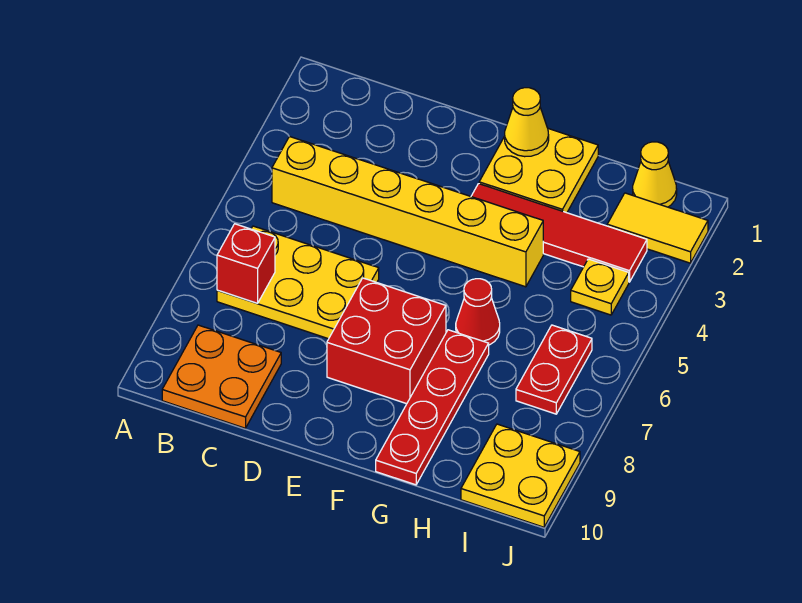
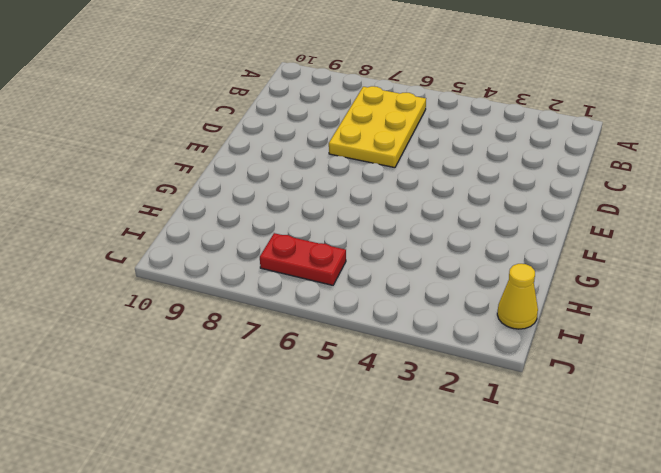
none -> yellow 1x6 brick [272,136,543,287]
none -> orange 2x2 plate [162,325,281,428]
none -> red 2x2 brick [327,278,446,404]

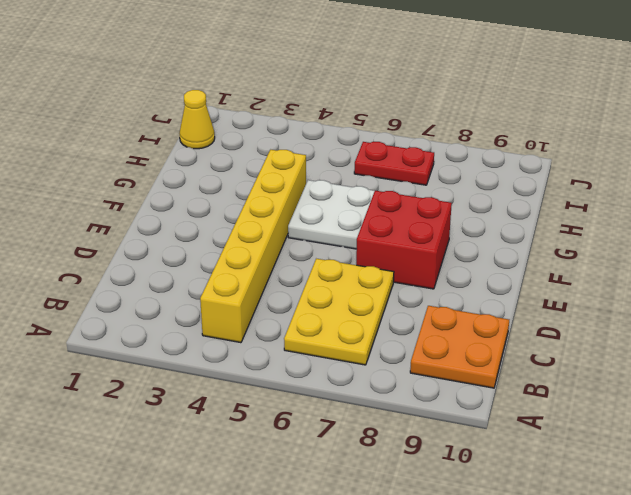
white 2x2 plate [288,180,375,249] -> red 1x1 cone [456,279,500,345]
none -> yellow 2x2 plate [479,129,598,213]
none -> red 1x4 tile [471,184,647,282]
none -> red 1x4 plate [376,330,489,485]

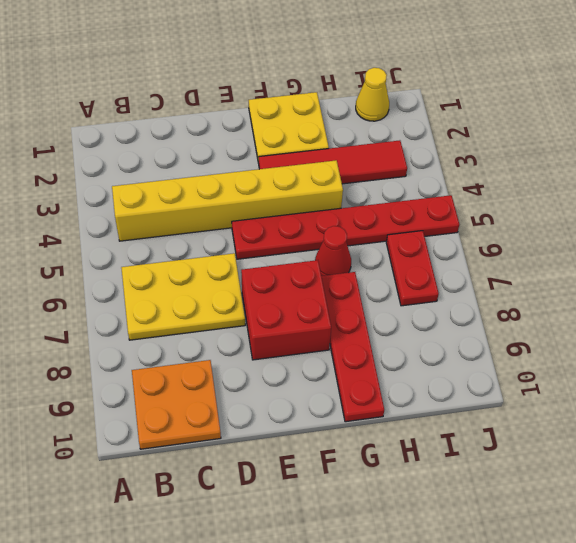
red 1x6 plate [232,195,459,259] -> none
none -> yellow 1x2 tile [607,193,708,263]
none -> yellow 1x1 plate [571,259,629,315]
none -> yellow 2x2 plate [461,424,580,527]

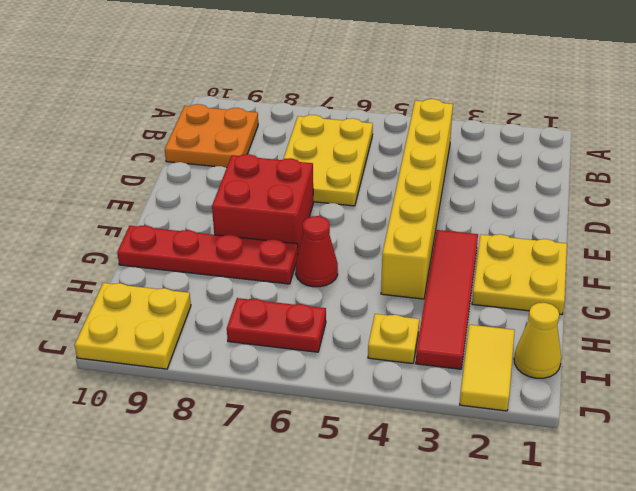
none -> red 1x1 brick [217,224,275,303]
none -> yellow 1x1 cone [505,88,549,157]

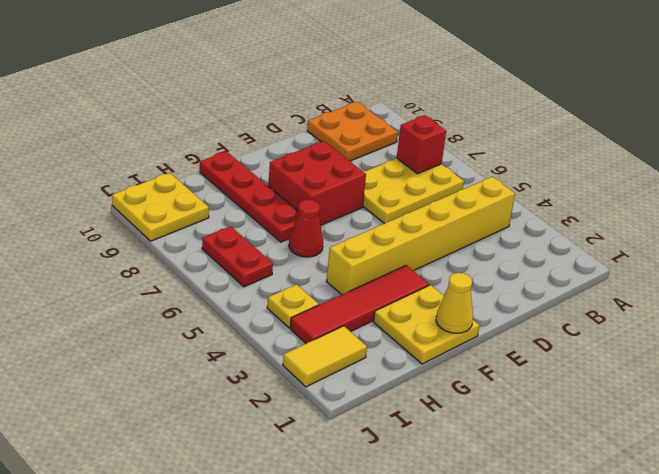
none -> yellow 1x1 cone [633,142,677,207]

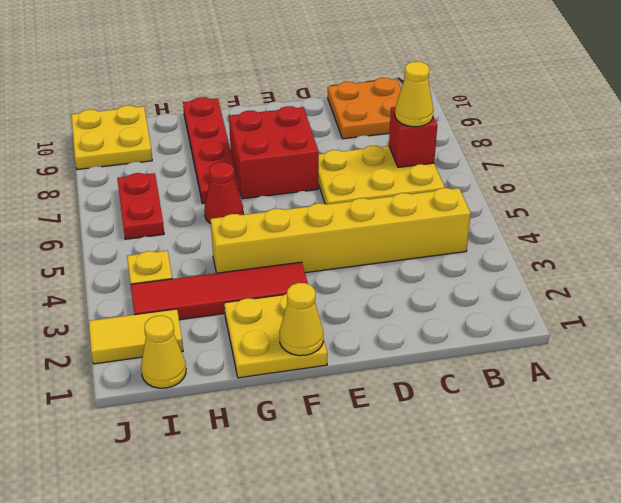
yellow 1x1 cone [395,62,434,127] -> none

